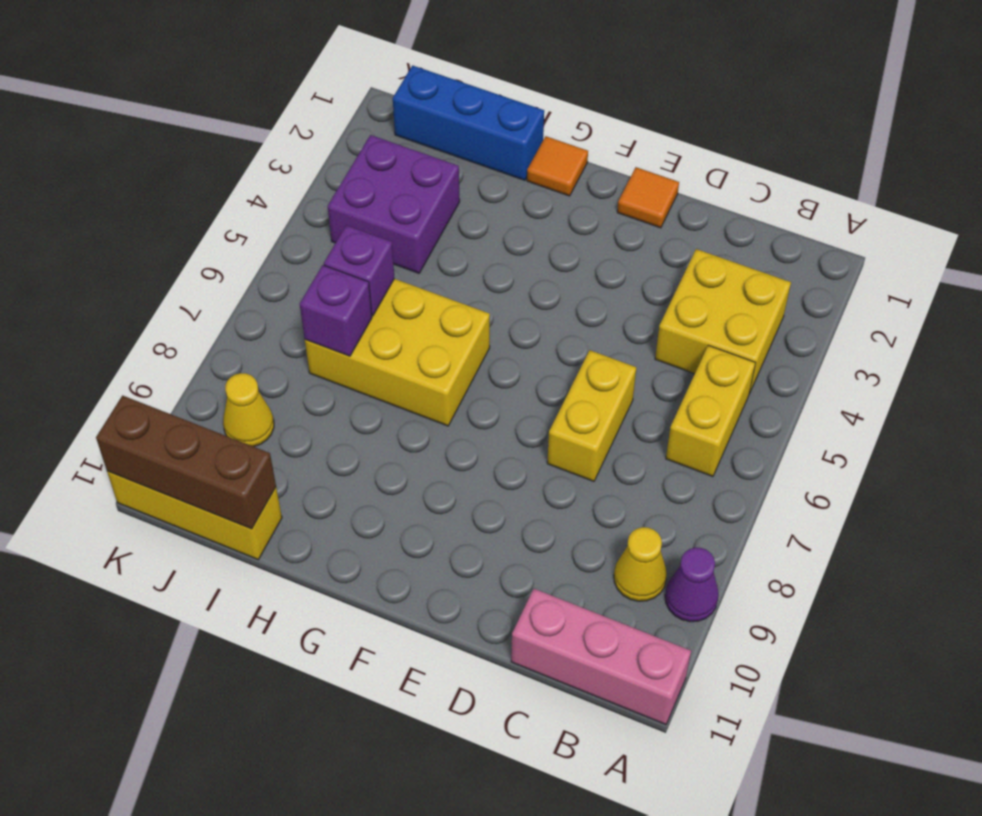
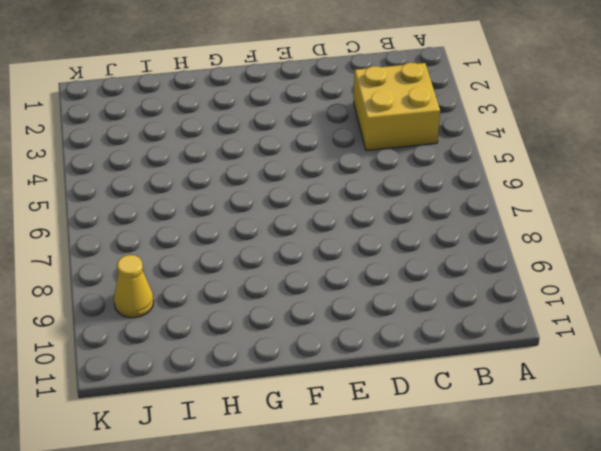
none -> purple 1x1 cone [665,548,719,622]
none -> pink 1x3 brick [511,589,691,725]
none -> yellow 1x2 brick [666,345,755,477]

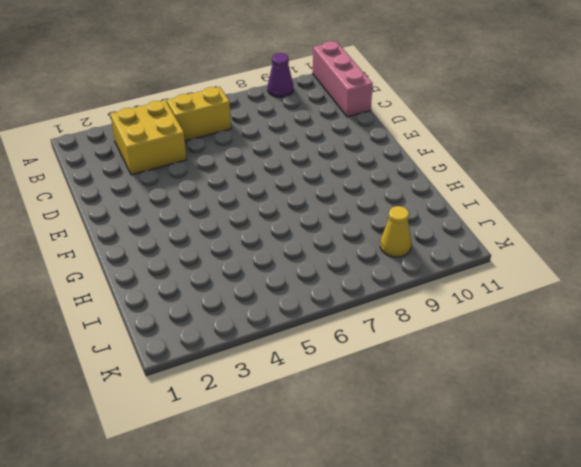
none -> yellow 1x1 cone [614,527,667,601]
none -> yellow 1x2 brick [547,350,636,481]
none -> orange 1x1 tile [617,167,679,228]

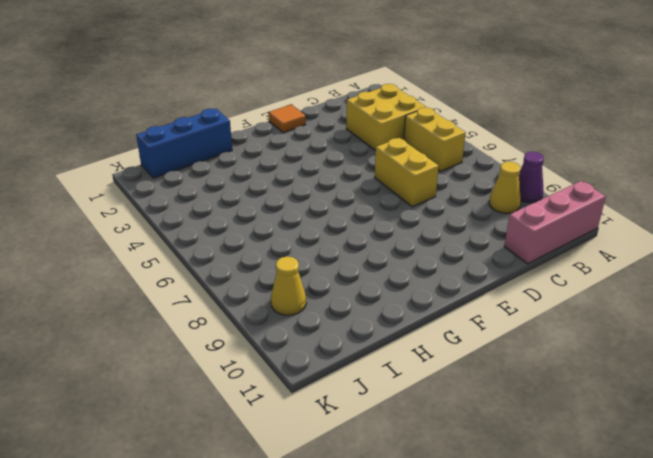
none -> orange 1x1 tile [527,136,588,196]
none -> yellow 2x3 brick [305,279,490,426]
none -> purple 2x2 brick [328,135,460,273]

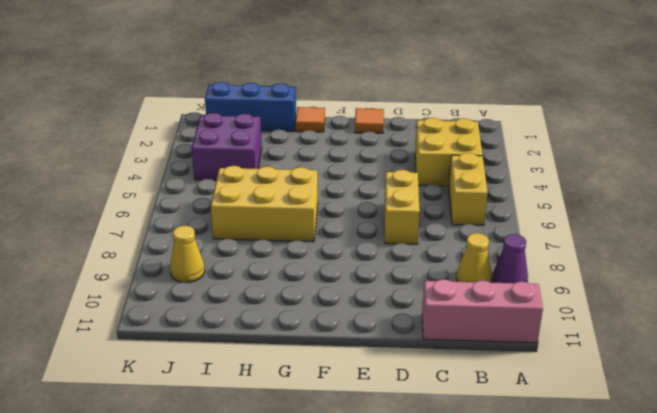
none -> yellow 1x3 brick [107,471,282,560]
none -> purple 1x1 brick [324,225,395,316]
none -> purple 1x1 brick [300,265,372,356]

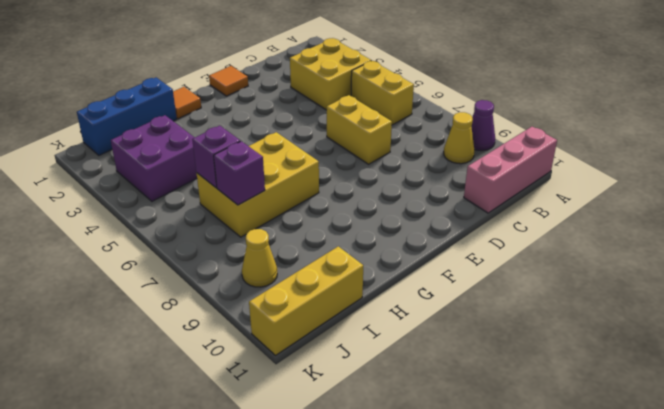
none -> brown 1x3 brick [96,396,276,529]

